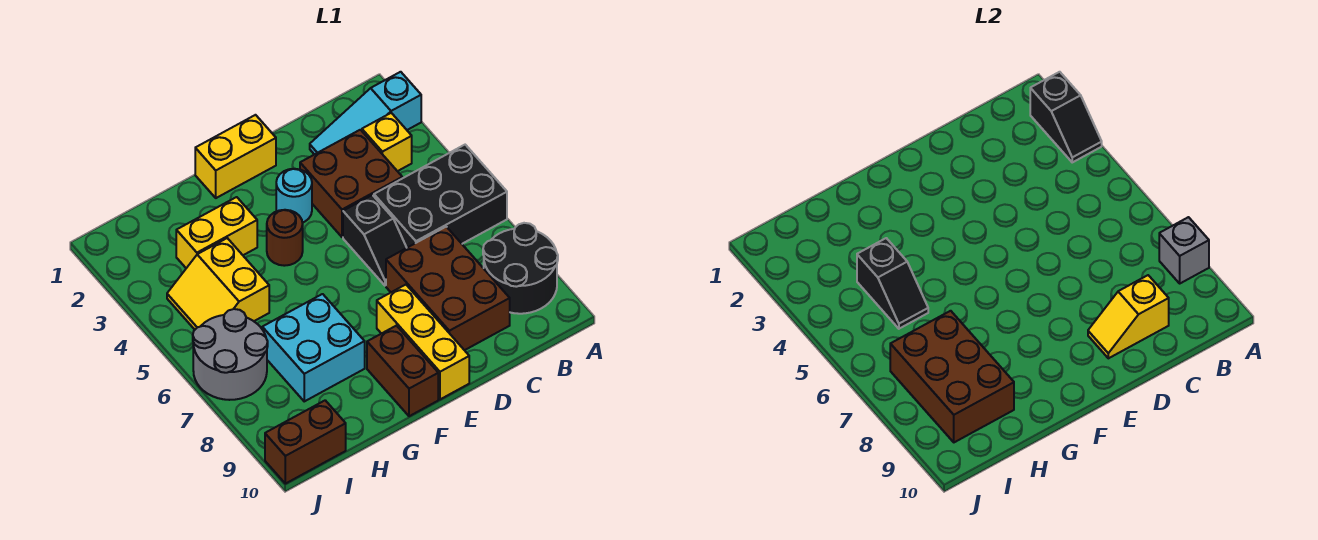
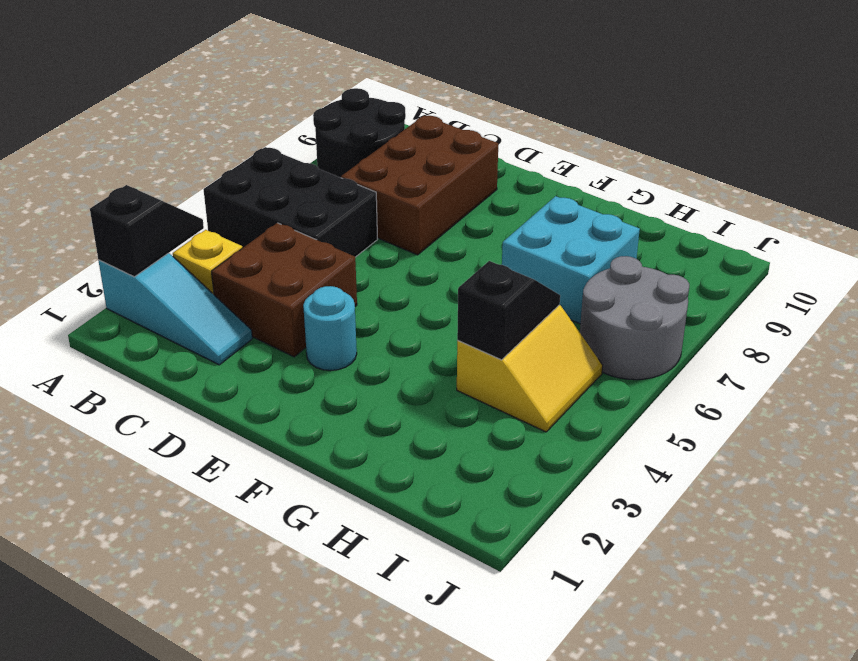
none -> black 1x2 slope [343,195,407,286]
none -> yellow 1x2 brick [195,115,276,198]
none -> yellow 1x3 brick [377,285,469,399]

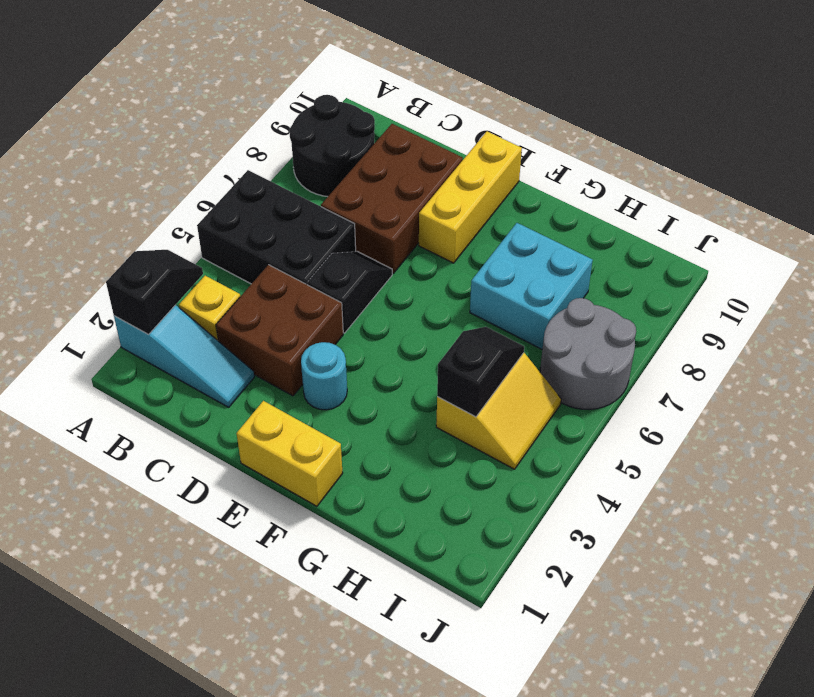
none -> brown 1x1 round brick [267,210,303,266]
none -> brown 1x2 brick [367,326,438,416]
none -> yellow 1x2 brick [176,197,257,268]

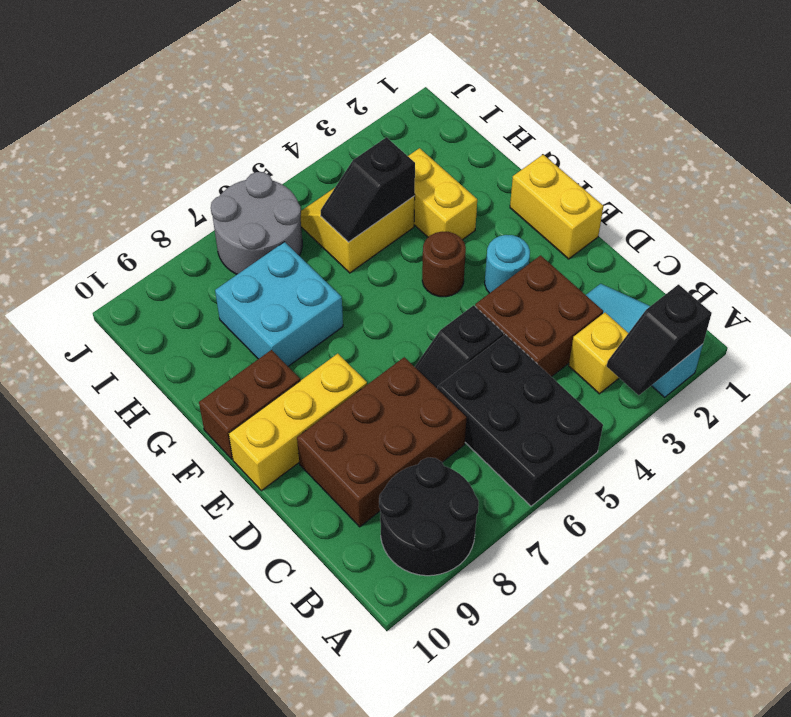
none -> brown 1x2 brick [265,400,346,484]
none -> grey 1x1 brick [1159,217,1209,283]
none -> yellow 1x2 slope [1088,275,1169,358]

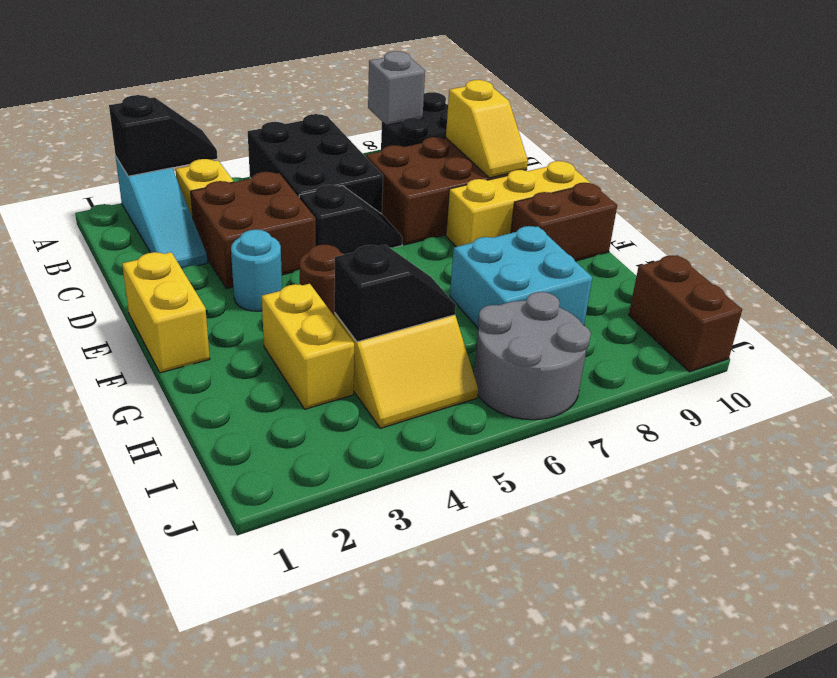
none -> brown 2x3 brick [890,311,1014,442]

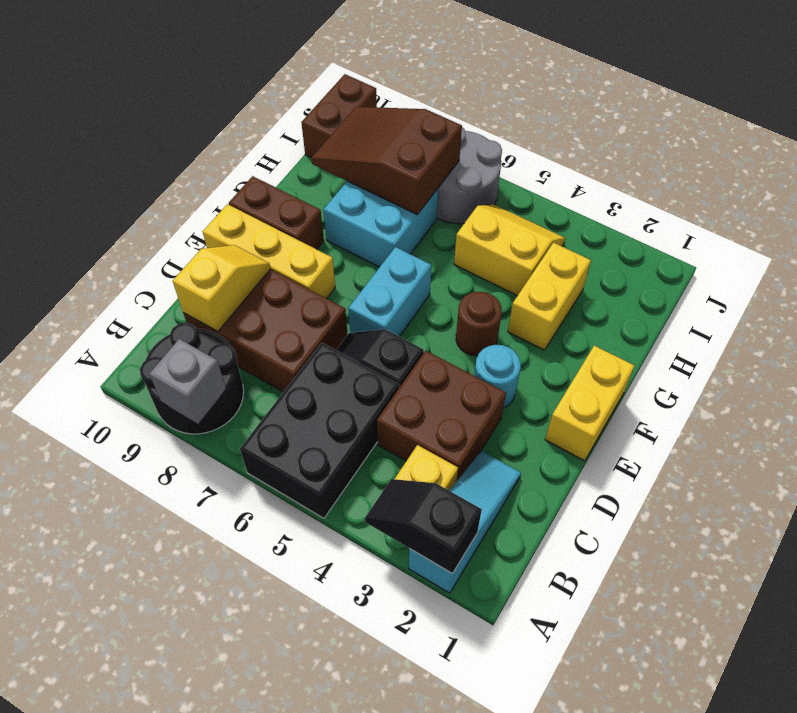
cyan 1x2 brick [348,247,431,337] -> none
brown 2x3 slope [311,107,462,215] -> brown 2x3 brick [890,311,1014,442]
none -> black 1x2 slope [857,238,928,329]

